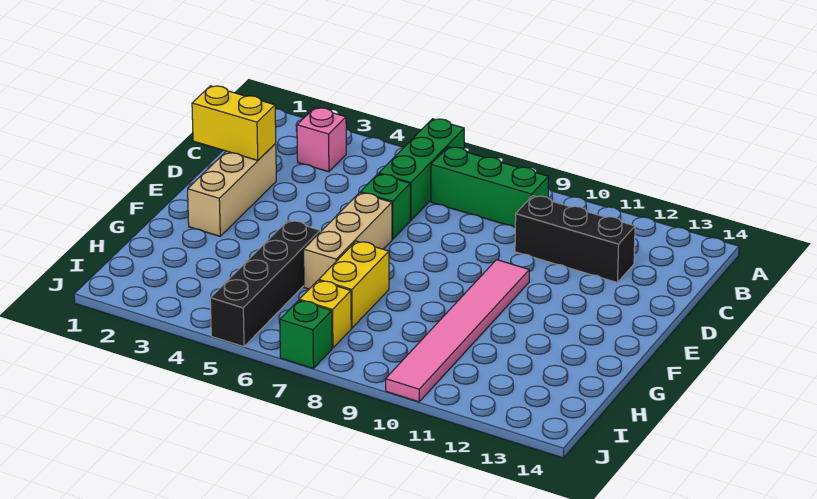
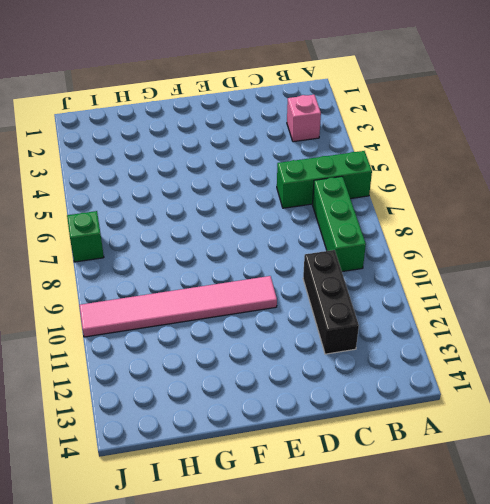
none -> tan 1x3 brick [188,144,276,236]
none -> green 1x1 brick [360,174,410,239]
none -> tan 1x3 brick [304,193,392,289]

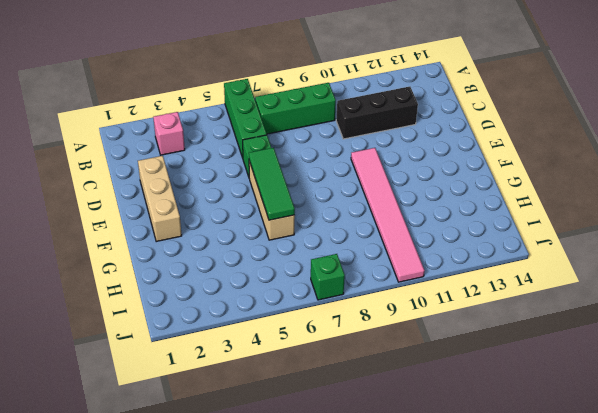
green 1x3 tile [249,148,295,220] -> none
none -> black 1x4 brick [210,221,320,347]
none -> yellow 1x2 brick [319,241,389,328]
none -> yellow 1x1 brick [299,280,351,348]

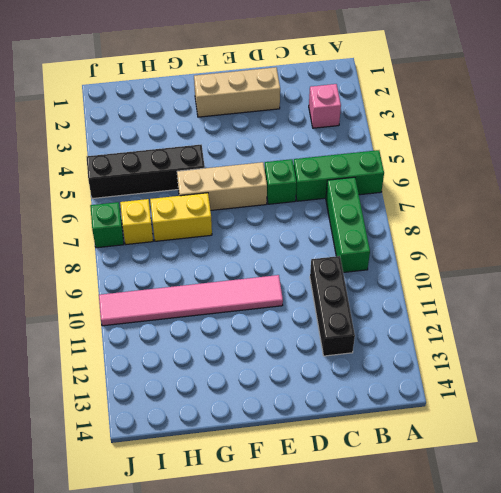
none -> yellow 1x2 brick [192,86,276,160]

